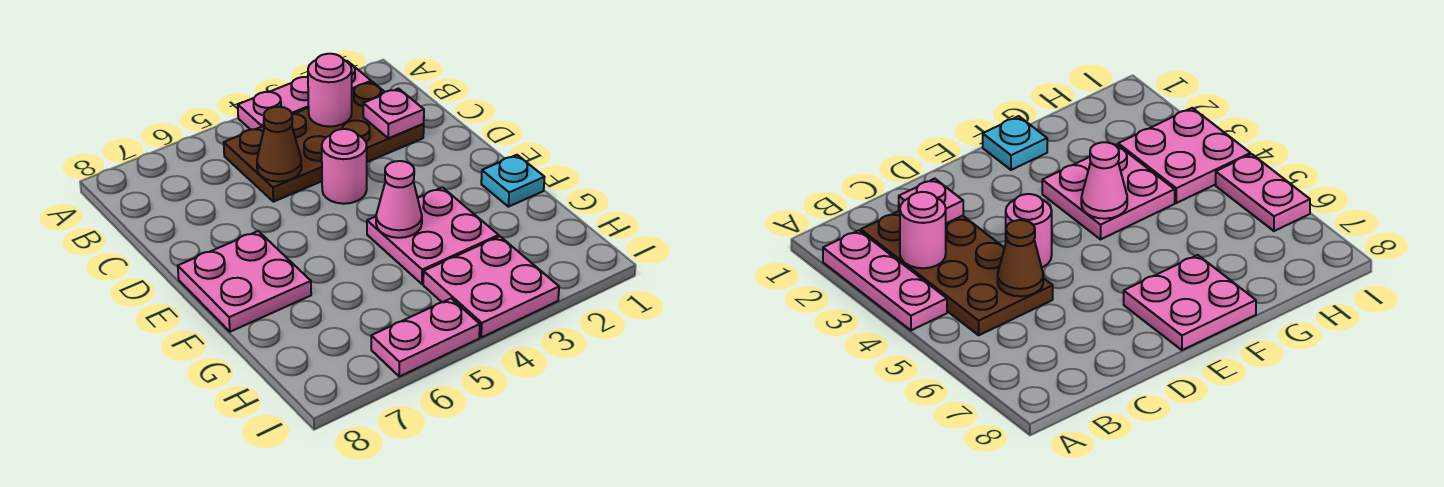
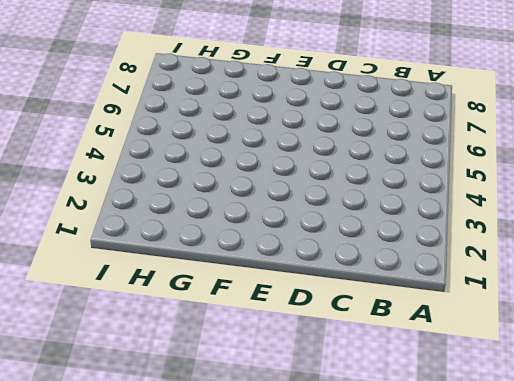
none -> pink 1x3 plate [238,61,371,130]
none -> brown 2x4 plate [224,82,424,202]
none -> pink 1x1 round brick [322,129,367,204]

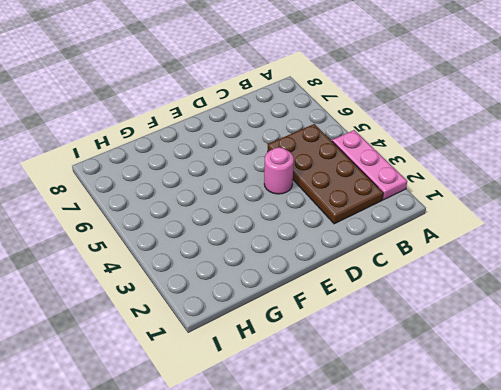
none -> pink 2x2 plate [178,231,311,332]
none -> cyan 1x1 plate [481,155,545,207]
none -> pink 2x2 plate [367,187,499,284]

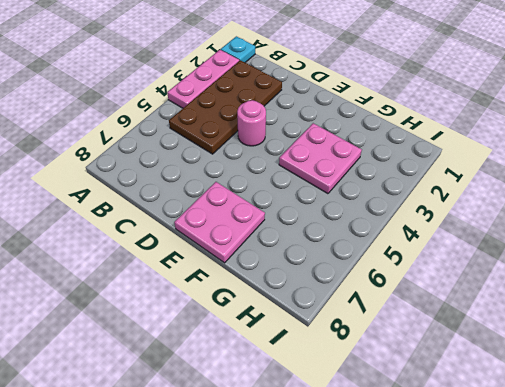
cyan 1x1 plate [221,36,255,63] -> cyan 1x1 plate moved to [481,155,545,207]
none -> pink 2x2 plate [423,236,559,337]
none -> pink 1x2 plate [371,298,480,377]
none -> pink 1x1 round brick [308,54,352,127]

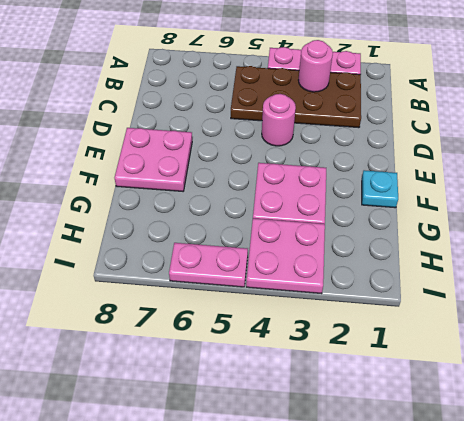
none -> pink 1x1 plate [363,89,424,138]
none -> brown 1x1 cone [257,107,302,182]
none -> pink 1x1 cone [376,161,422,238]

